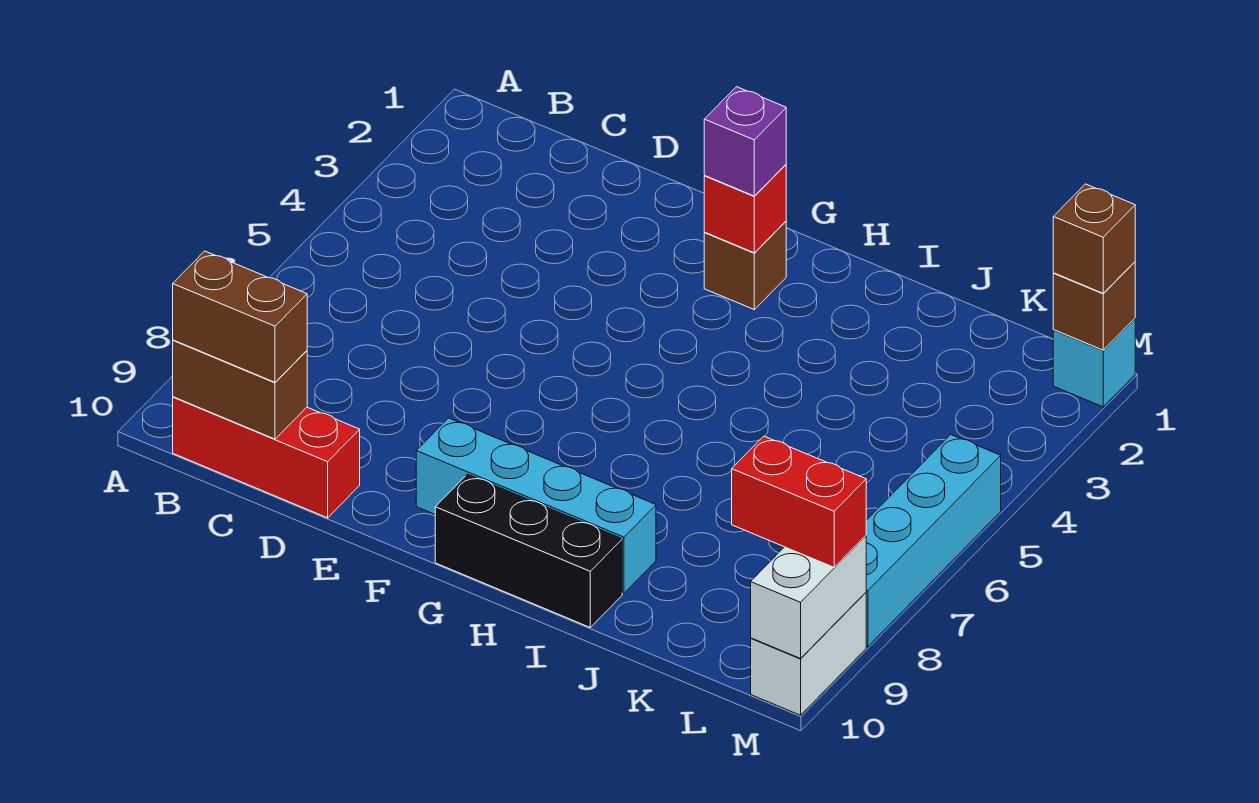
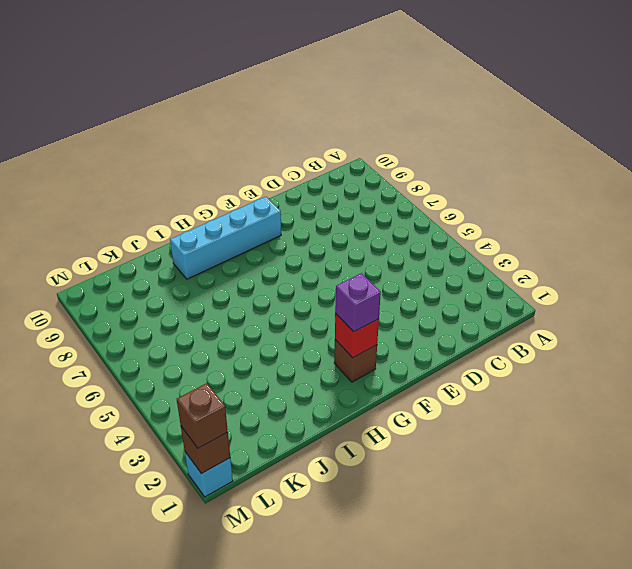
none -> red 1x3 brick [173,397,360,518]
none -> black 1x3 brick [435,474,622,627]
none -> cyan 1x4 brick [866,435,1001,647]

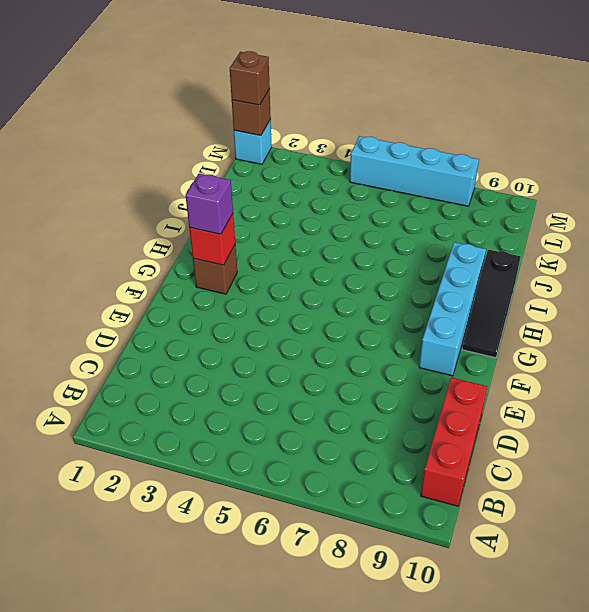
black 1x3 slope [462,249,521,358] -> black 1x3 brick [435,474,622,627]
none -> white 1x2 brick [751,593,866,715]
none -> brown 1x2 brick [173,340,307,439]
none -> white 1x2 brick [751,536,866,658]

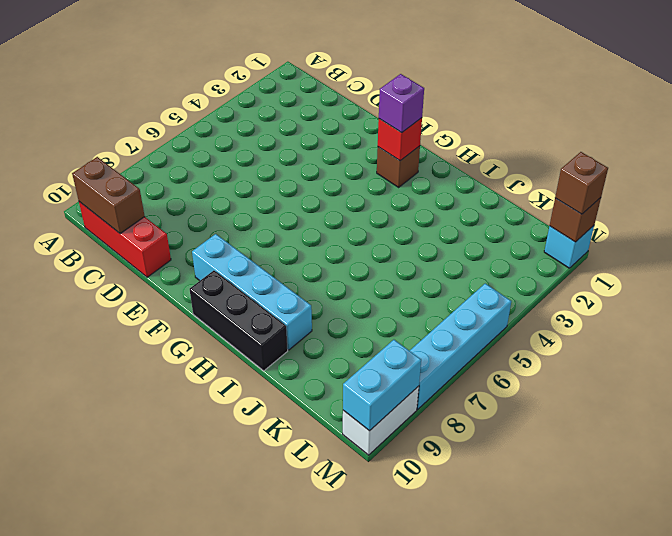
cyan 1x2 brick [343,340,421,431] -> white 1x2 brick [751,536,866,658]
none -> brown 1x2 brick [173,251,307,382]
none -> red 1x2 brick [732,436,866,567]

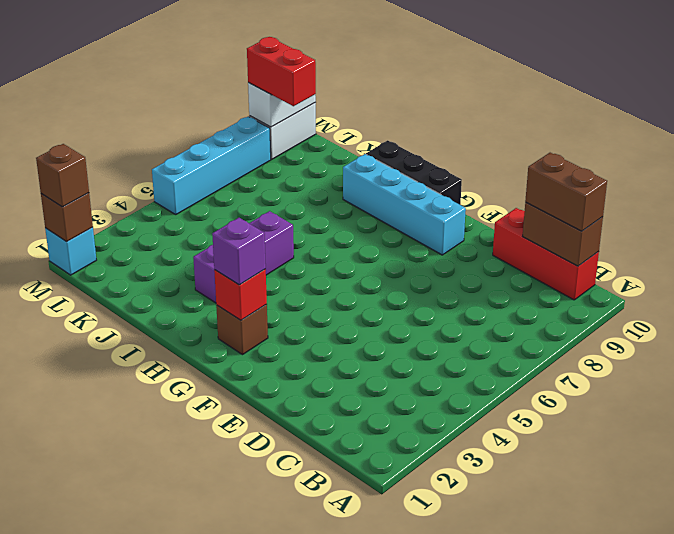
purple 1x3 brick [193,211,294,303] -> none

